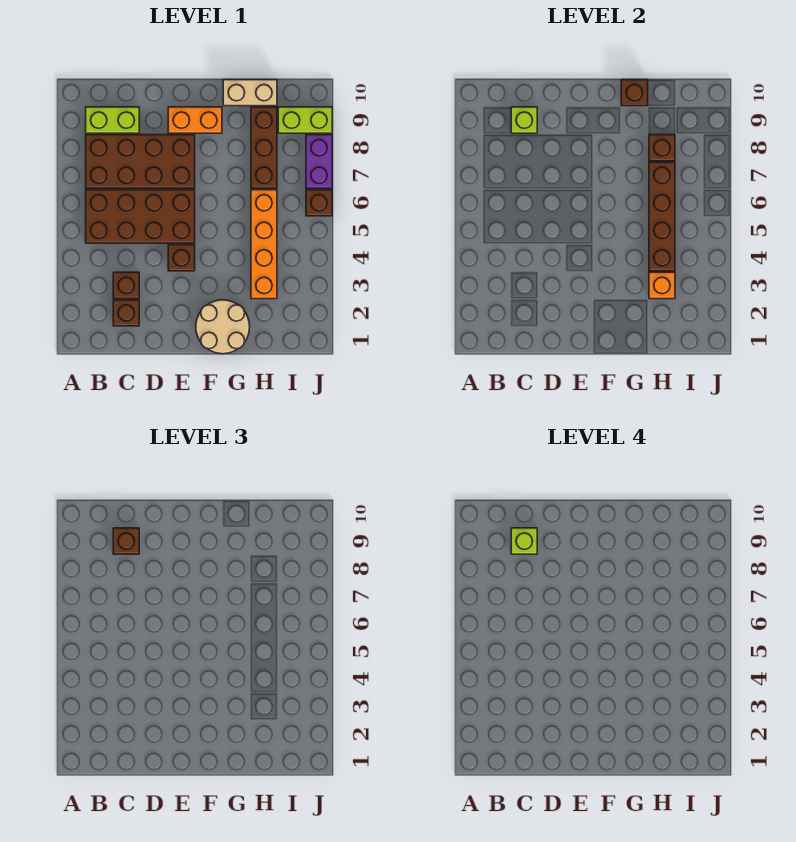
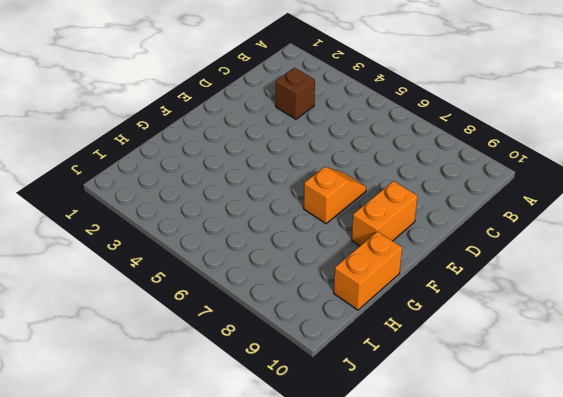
orange 1x2 slope [304,167,366,224] -> brown 2x4 brick [86,135,195,188]
orange 1x2 brick [334,231,402,310] -> tan 1x2 brick [223,80,277,106]
none -> brown 2x4 brick [86,190,195,243]
none -> lime 1x2 brick [86,107,139,133]
none -> brown 1x1 brick [113,300,139,326]

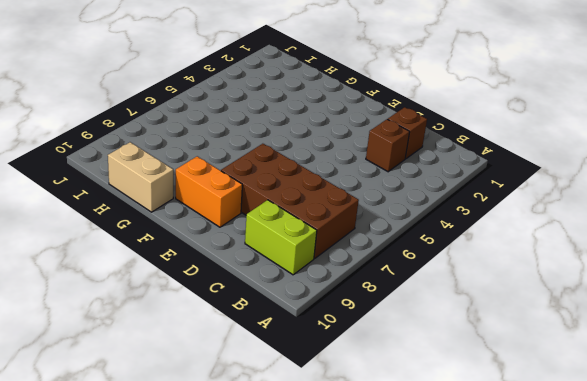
none -> brown 2x4 brick [86,190,195,243]
none -> brown 1x1 brick [168,245,195,271]
none -> tan 2x2 round brick [196,300,250,354]

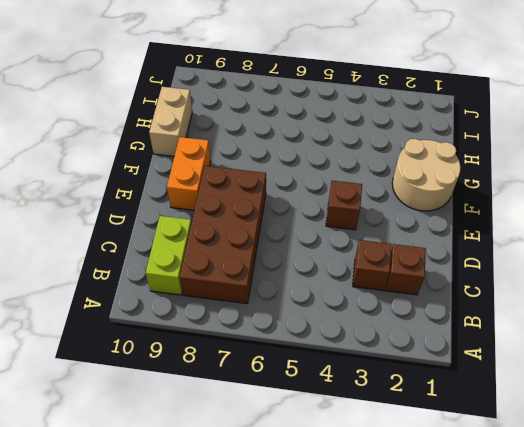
none -> brown 2x4 brick [86,190,195,243]
none -> orange 1x4 brick [251,190,277,299]
none -> brown 1x3 brick [251,107,277,188]

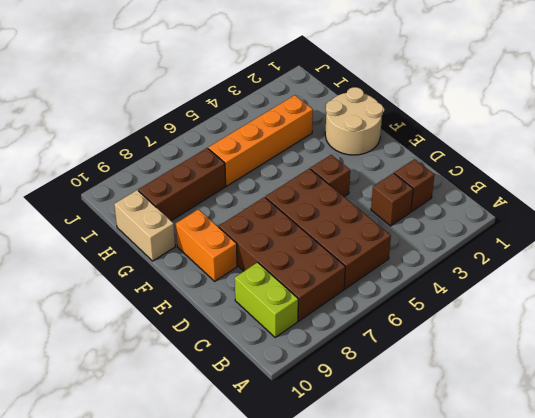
none -> lime 1x2 brick [278,107,332,133]
none -> brown 1x1 brick [306,190,332,216]
none -> purple 1x2 brick [306,135,332,188]

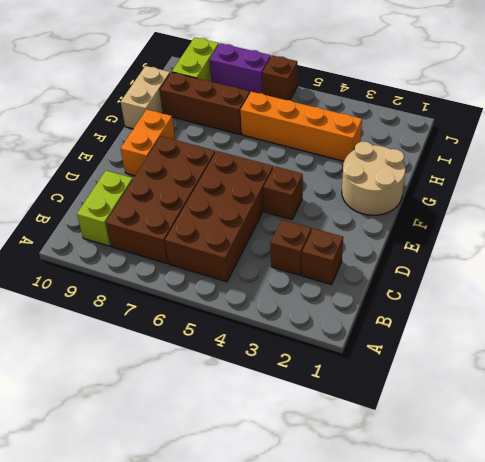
none -> lime 1x1 brick [511,107,537,133]
none -> brown 1x1 brick [621,80,648,106]
none -> orange 1x1 brick [649,272,675,299]

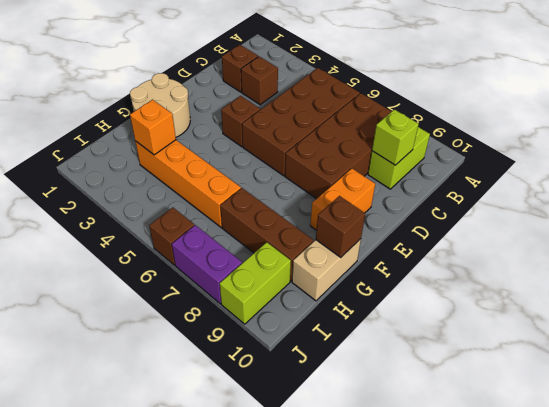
none -> brown 1x4 brick [649,162,675,271]
none -> brown 1x1 brick [649,135,675,161]
none -> brown 1x1 brick [113,528,139,554]

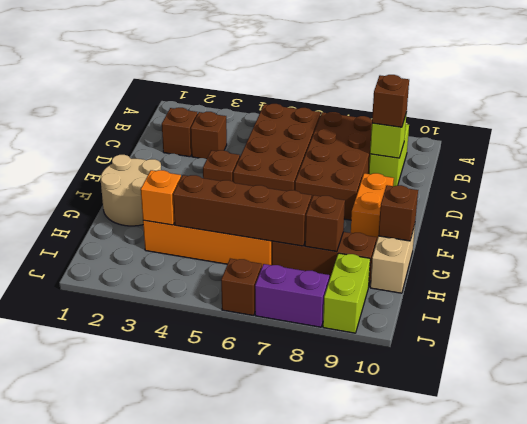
none -> lime 1x1 brick [511,528,537,554]

